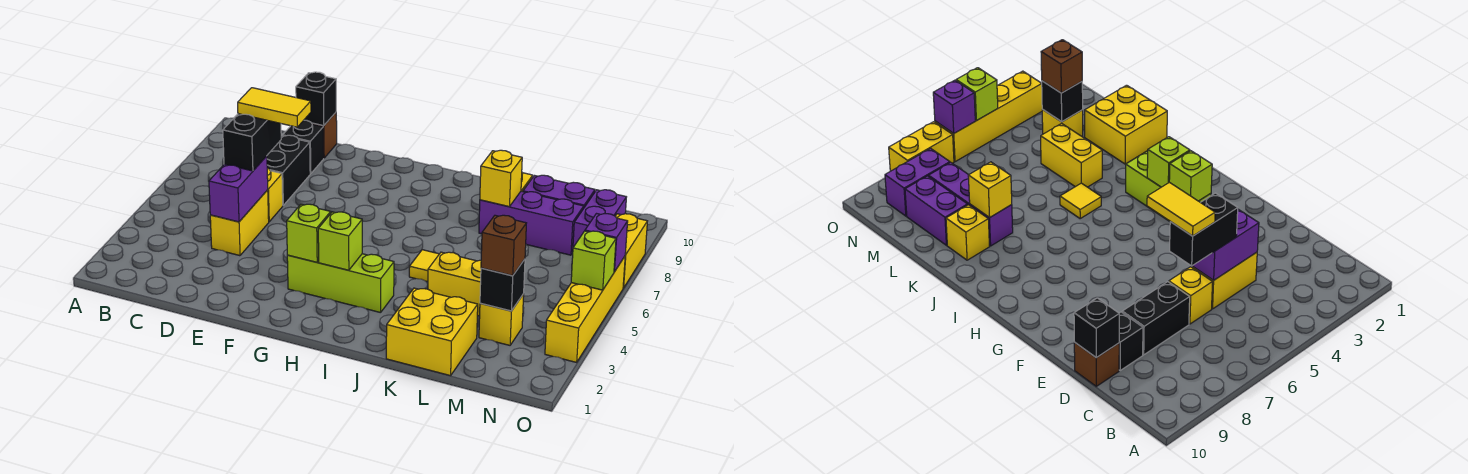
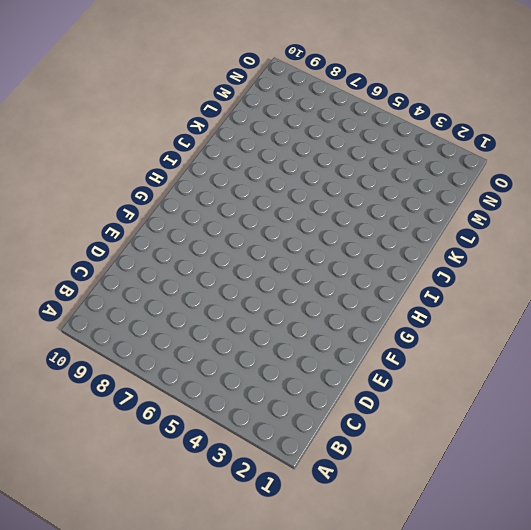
none -> yellow 1x2 brick [210,190,269,256]
none -> yellow 1x1 brick [267,168,283,222]
none -> black 1x2 brick [267,135,310,205]

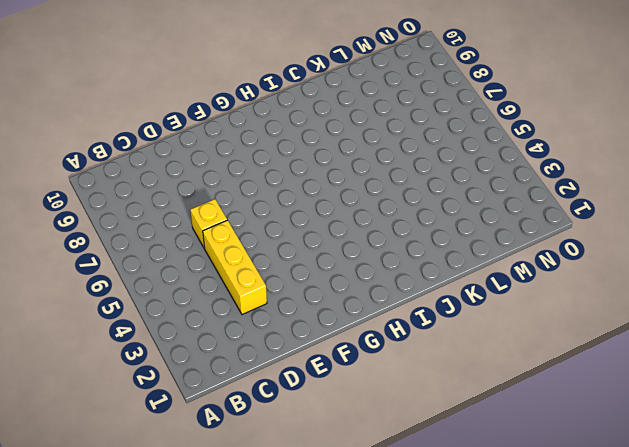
yellow 1x3 brick [203,220,267,315] -> yellow 1x2 brick [210,190,269,256]
none -> black 1x2 brick [267,135,310,205]
none -> black 1x1 brick [283,120,324,174]
none -> brown 1x1 brick [312,113,337,158]

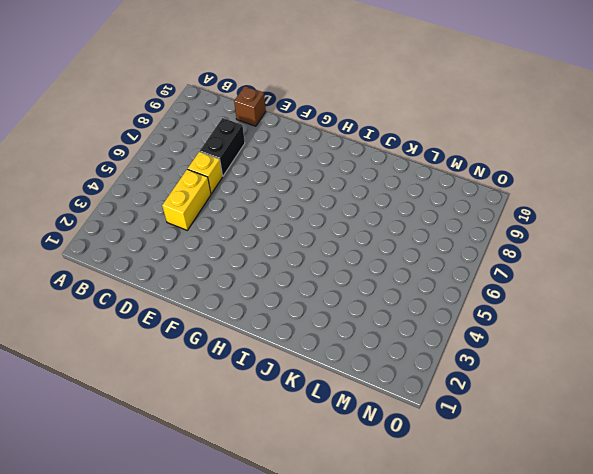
none -> black 1x1 brick [283,120,324,174]
none -> lime 1x3 brick [287,254,394,313]
none -> yellow 1x1 tile [409,250,439,282]

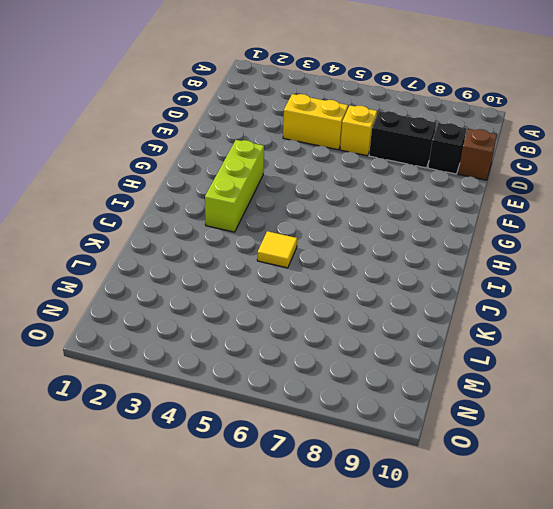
none -> yellow 2x2 brick [386,288,478,376]
none -> yellow 1x2 brick [428,252,481,316]
none -> purple 1x3 brick [479,191,584,255]

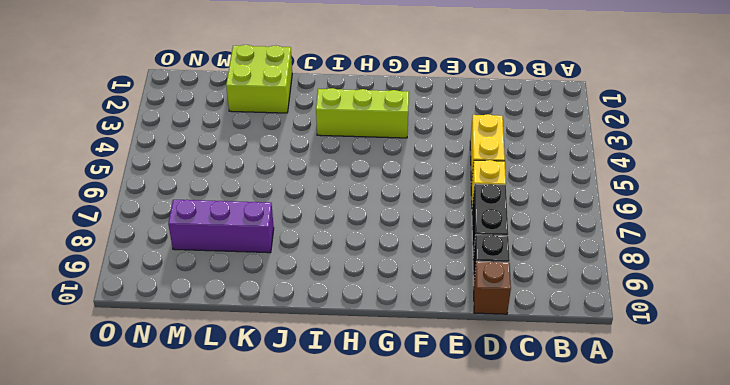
lime 2x2 brick [226,45,292,113] -> yellow 2x2 brick [386,288,478,376]
none -> yellow 1x1 tile [409,250,439,282]
none -> yellow 1x2 brick [428,252,481,316]
none -> yellow 1x1 brick [946,205,989,260]

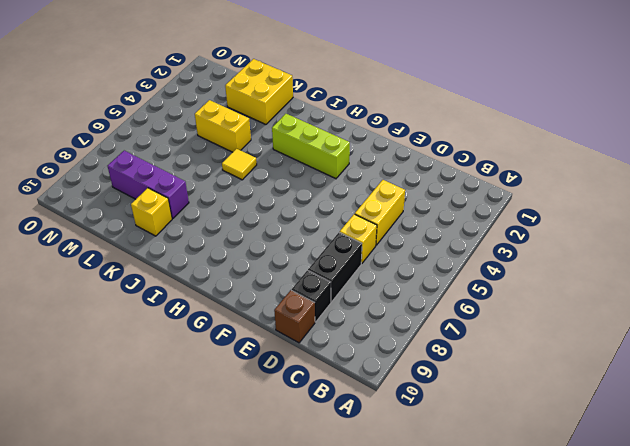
none -> purple 1x2 brick [523,175,595,207]
none -> yellow 1x1 brick [479,294,524,345]
none -> purple 1x2 brick [573,190,626,247]

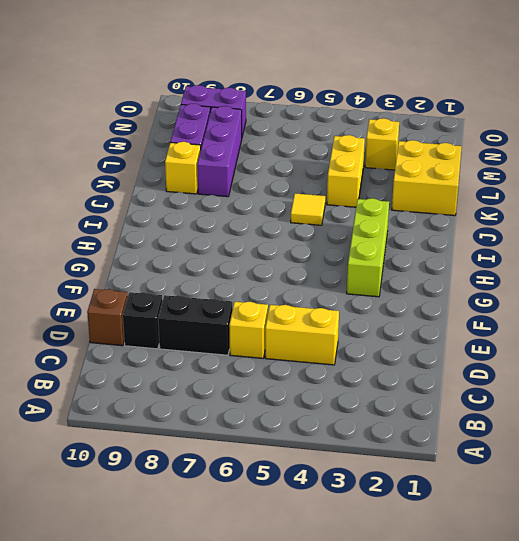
none -> yellow 1x4 brick [545,257,625,362]
none -> yellow 1x2 brick [615,214,647,288]
none -> purple 1x2 brick [209,156,268,222]

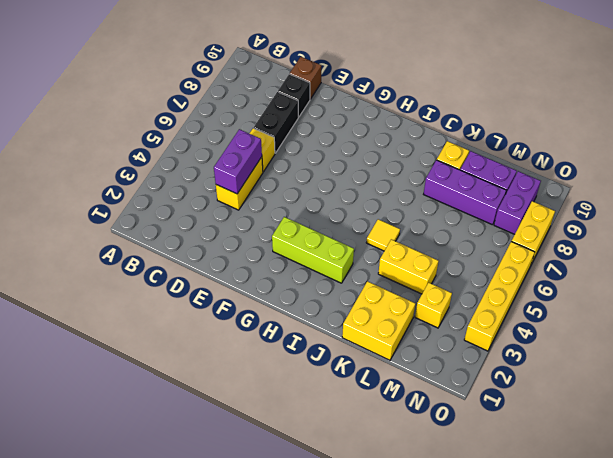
none -> black 1x1 brick [296,72,336,126]
none -> lime 1x1 brick [287,204,331,262]
none -> lime 1x1 brick [318,212,362,270]

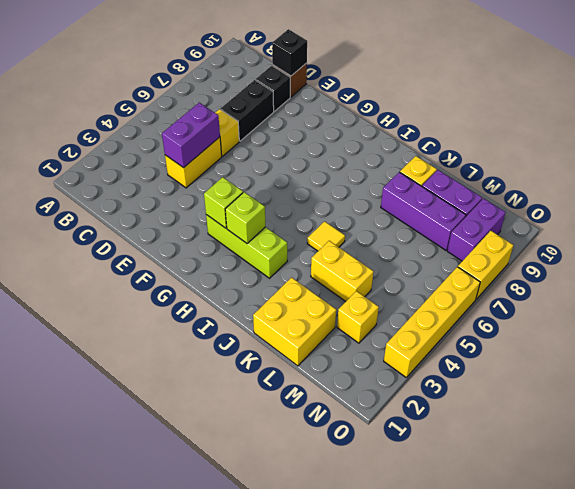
none -> yellow 1x1 brick [480,150,522,207]
none -> black 1x1 brick [480,259,525,311]
none -> lime 1x1 brick [571,231,616,290]

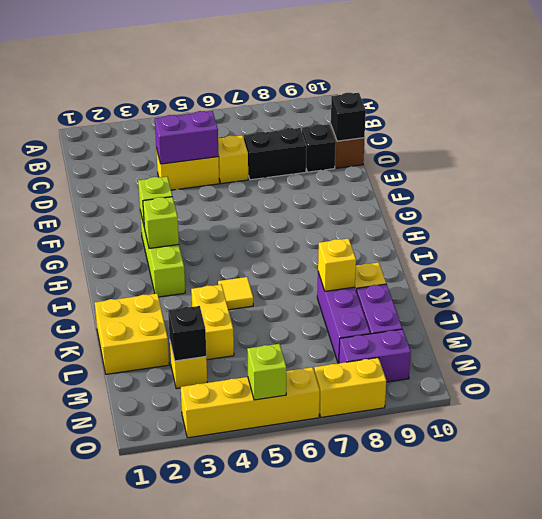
none -> purple 1x1 brick [585,214,628,272]
none -> black 1x2 brick [223,114,281,171]
none -> brown 1x1 brick [481,215,526,276]

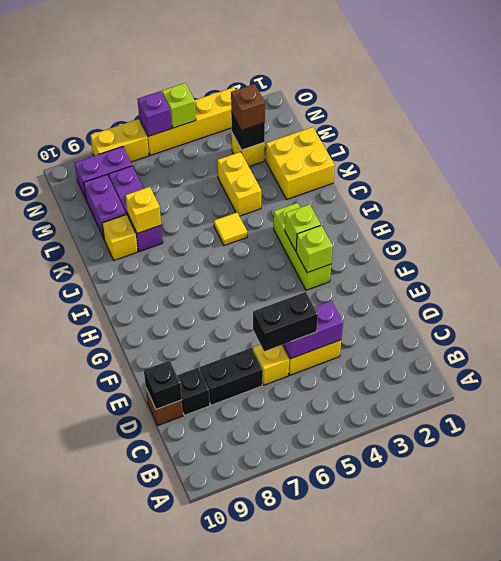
none -> yellow 1x2 tile [238,88,311,127]

